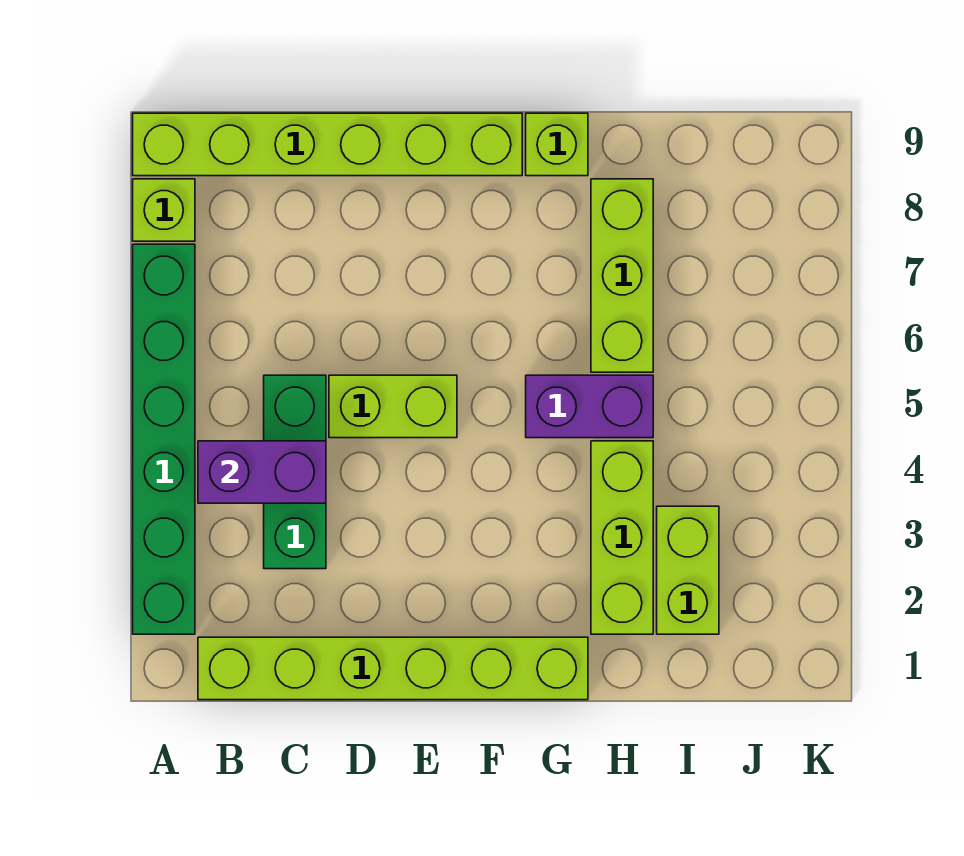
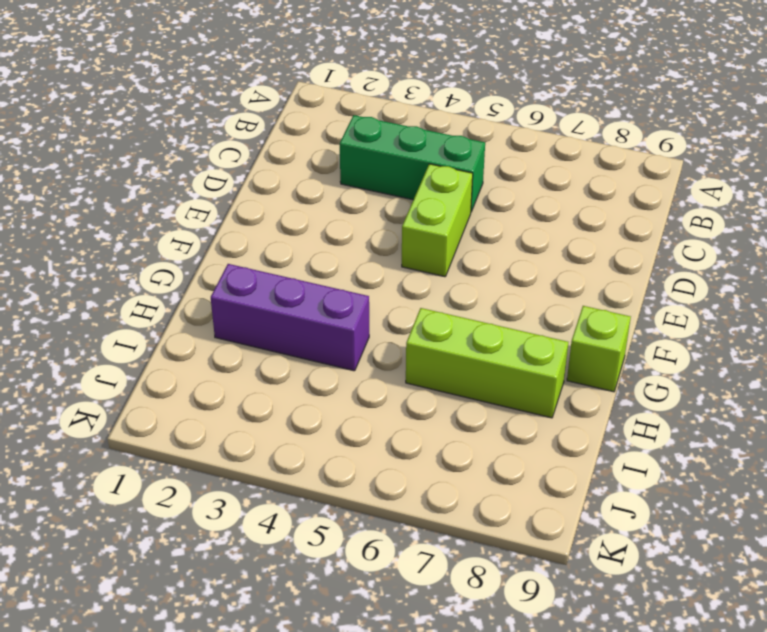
purple 1x3 brick [211,264,369,371] -> lime 1x3 brick [591,441,653,634]
none -> green 1x6 brick [133,244,195,634]
none -> lime 1x1 brick [133,179,195,241]
none -> lime 1x6 brick [133,113,522,176]

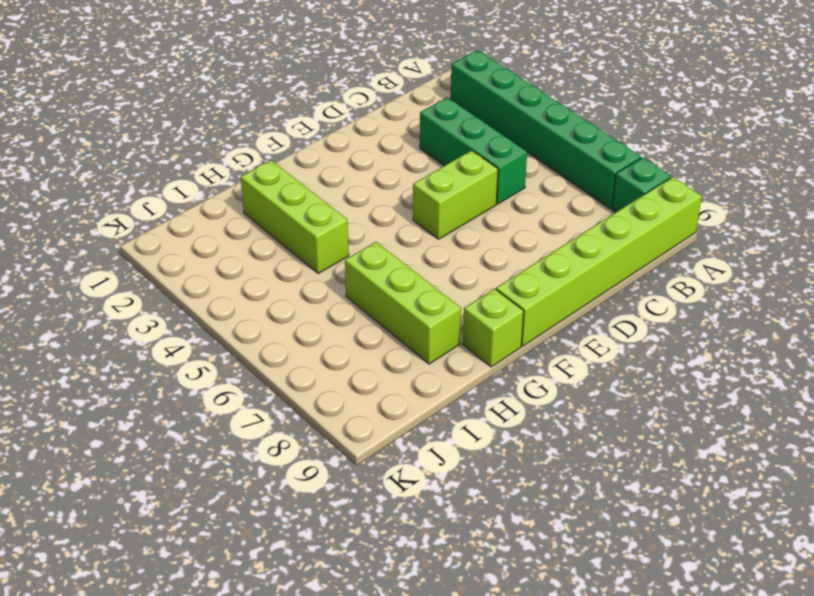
green 1x1 brick [612,157,671,212] -> lime 1x1 brick [133,179,195,241]
none -> lime 1x6 brick [198,637,588,700]
none -> purple 1x2 brick [526,375,653,438]
none -> lime 1x2 brick [657,506,719,634]

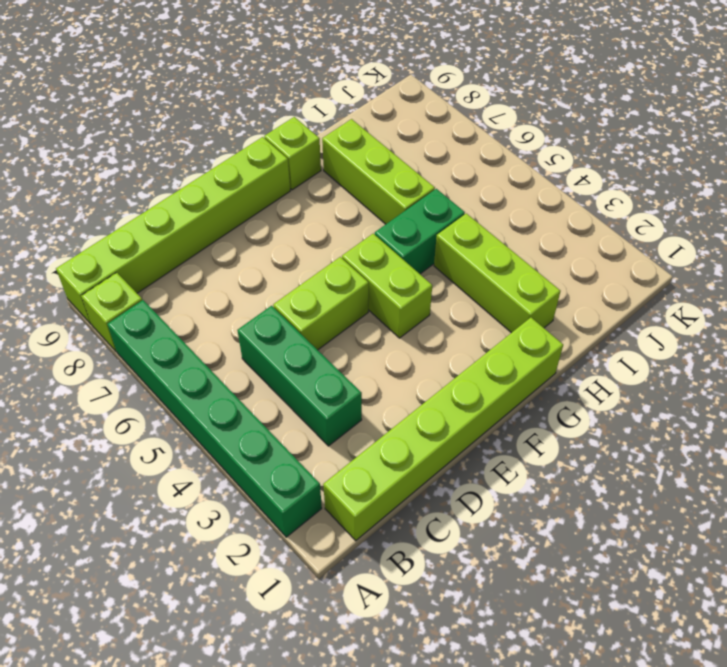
lime 1x2 brick [342,234,432,338] -> lime 1x2 brick moved to [657,506,719,634]
green 1x2 brick [375,189,465,274] -> purple 1x2 brick [526,375,653,438]
none -> purple 1x2 brick [198,441,326,503]

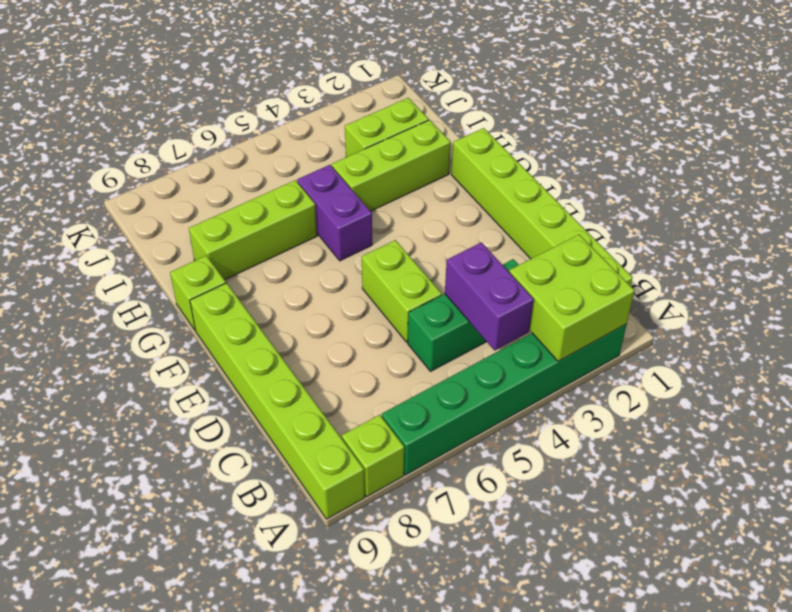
lime 2x2 brick [509,235,635,361] -> none

